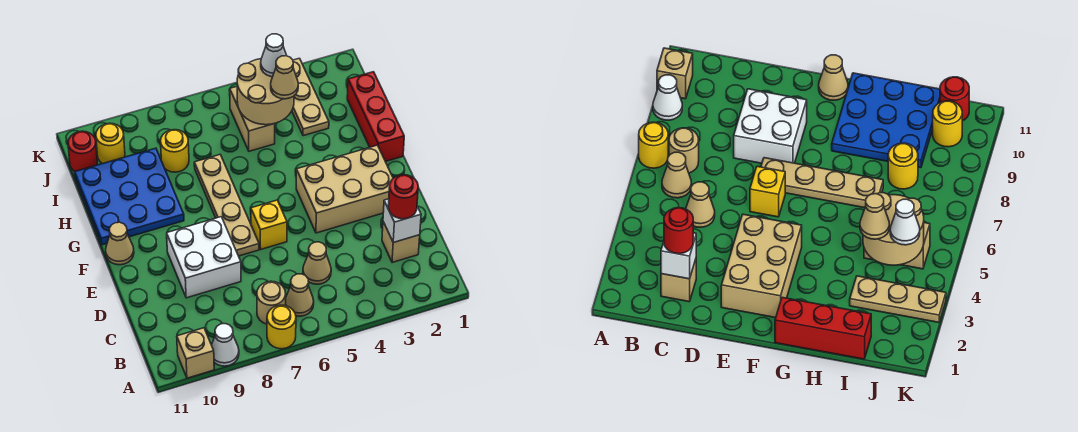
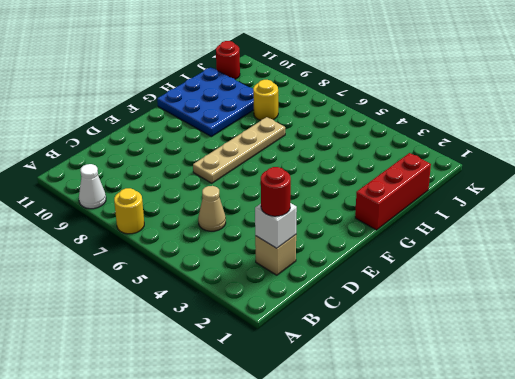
none -> tan 1x1 brick [177,328,214,378]
none -> tan 1x1 cone [286,274,314,316]
none -> tan 1x1 round brick [257,281,286,324]

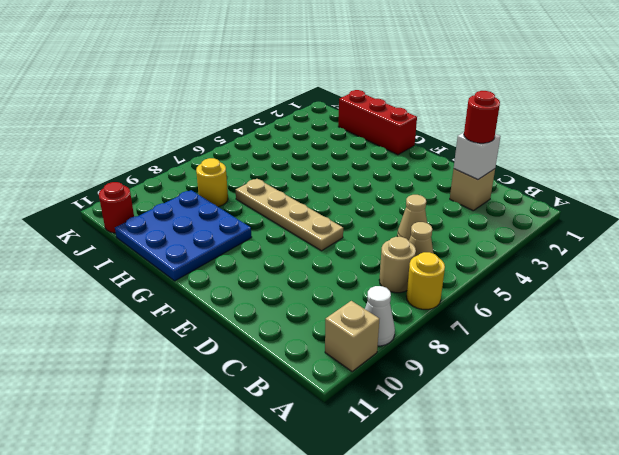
none -> white 2x2 brick [167,217,241,298]
none -> tan 2x3 brick [296,145,393,233]
none -> yellow 1x1 brick [251,200,287,249]

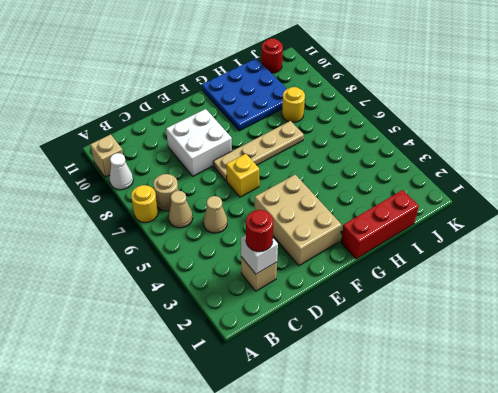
none -> tan 1x1 cone [106,222,134,265]
none -> tan 1x3 plate [292,58,329,136]
none -> tan 1x2 brick [230,87,275,151]

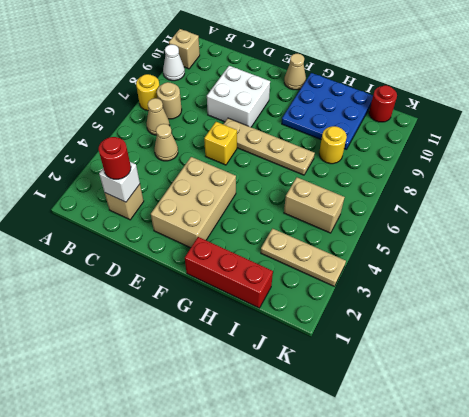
none -> yellow 1x1 round brick [96,123,125,164]
none -> tan 2x2 round brick [237,59,294,125]
none -> tan 1x1 cone [271,56,298,99]

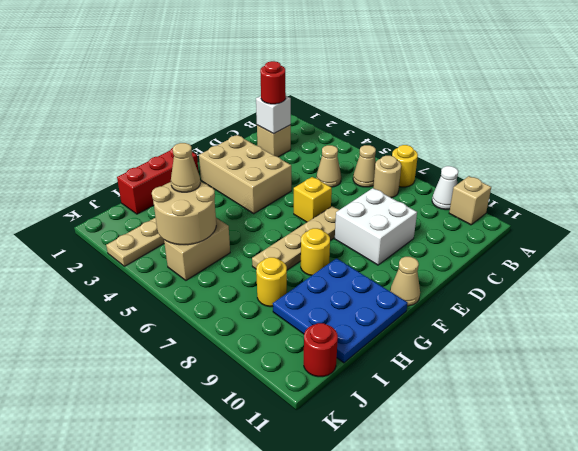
yellow 1x1 round brick [301,228,330,276] -> yellow 1x1 round brick moved to [96,123,125,164]
none -> white 1x1 cone [261,34,287,77]

